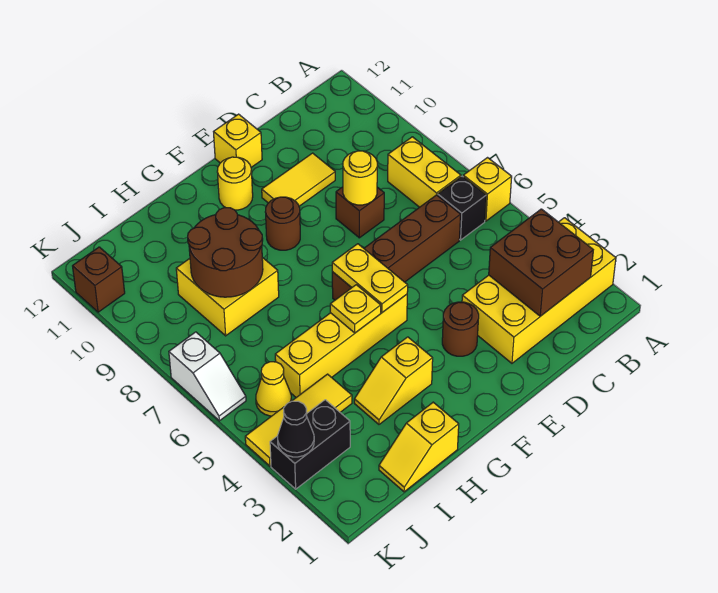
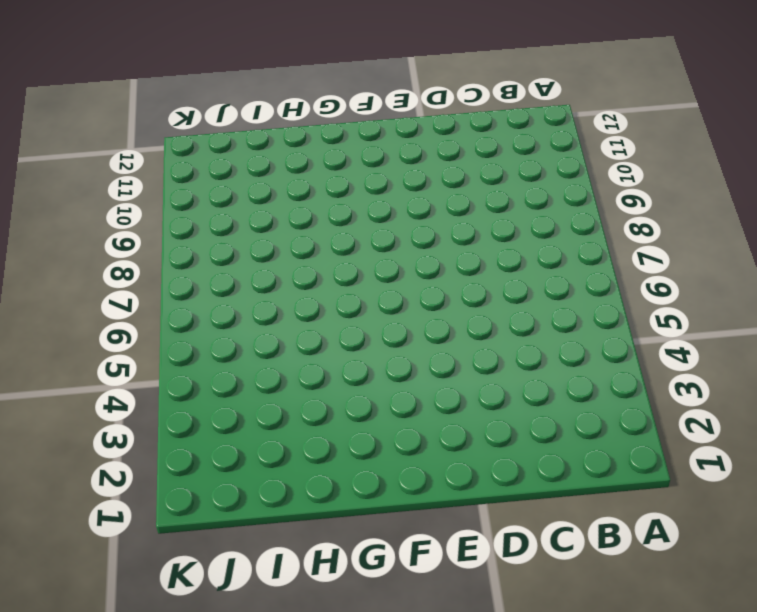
none -> yellow 2x4 brick [462,218,616,363]
none -> yellow 1x1 brick [463,158,512,221]
none -> black 1x1 brick [438,176,486,240]

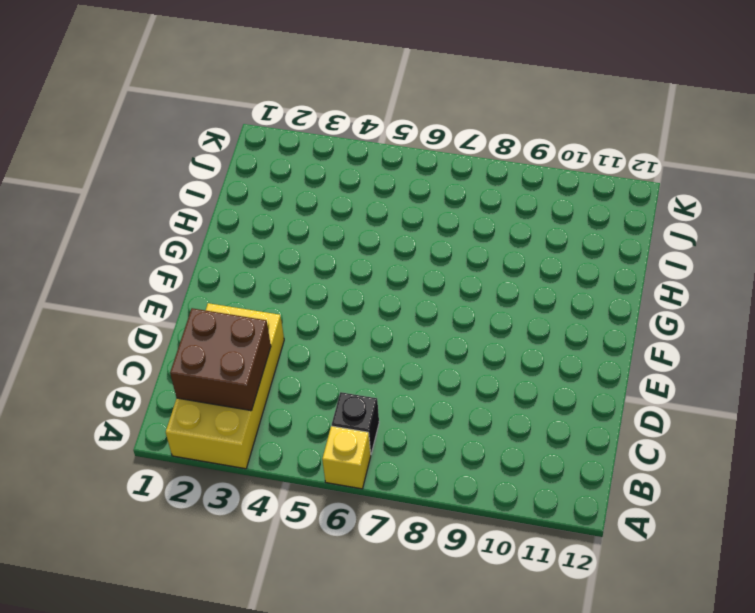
none -> yellow 1x2 brick [388,137,461,207]
none -> brown 1x4 brick [332,195,461,300]
none -> brown 1x1 brick [336,187,384,238]

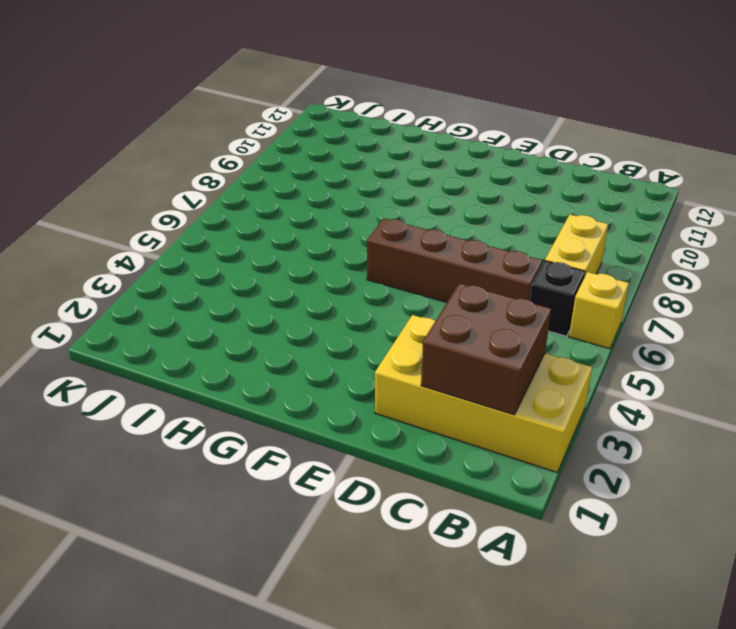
none -> brown 1x1 brick [336,187,384,238]
none -> yellow 1x2 tile [262,153,335,206]
none -> brown 1x1 round brick [442,302,479,356]

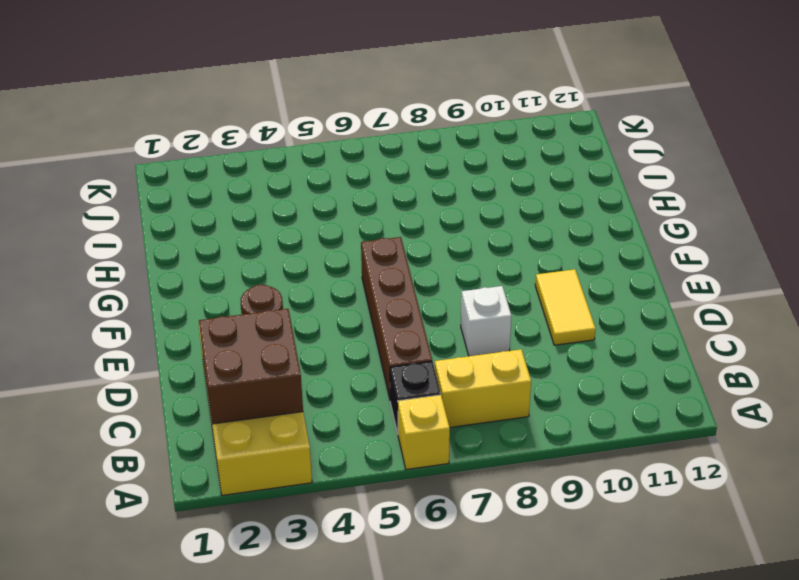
white 1x1 brick [461,286,511,356] -> brown 1x1 brick [336,187,384,238]
none -> yellow 1x1 brick [214,114,262,167]
none -> yellow 1x4 brick [275,294,407,397]
none -> brown 1x1 round brick [265,197,300,250]

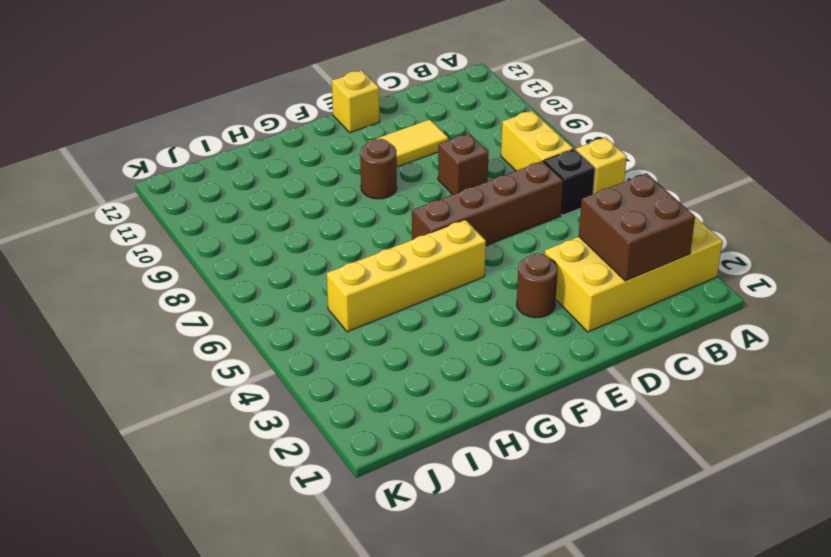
none -> yellow 1x1 round brick [217,157,253,210]
none -> yellow 1x2 slope [354,337,433,424]
none -> yellow 1x2 slope [379,402,459,492]

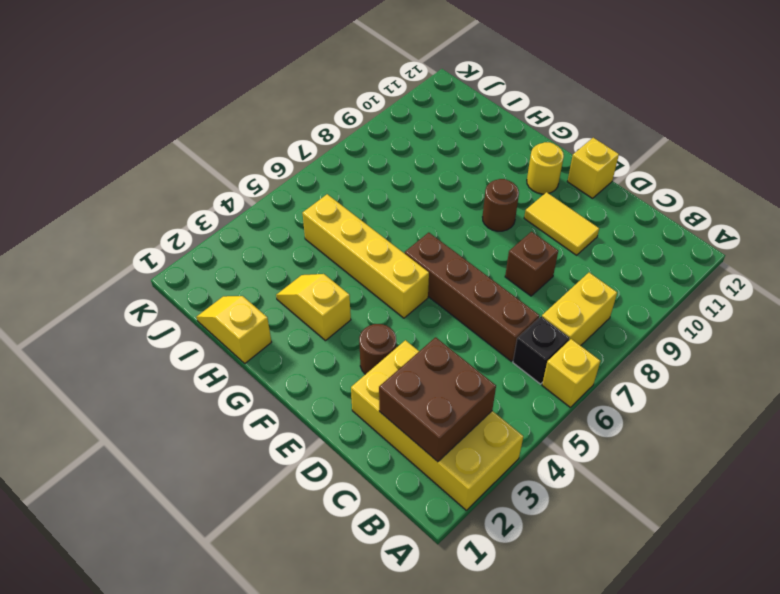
none -> yellow 2x2 brick [176,257,279,336]
none -> yellow 1x3 tile [245,374,352,466]
none -> black 1x2 brick [270,400,350,489]

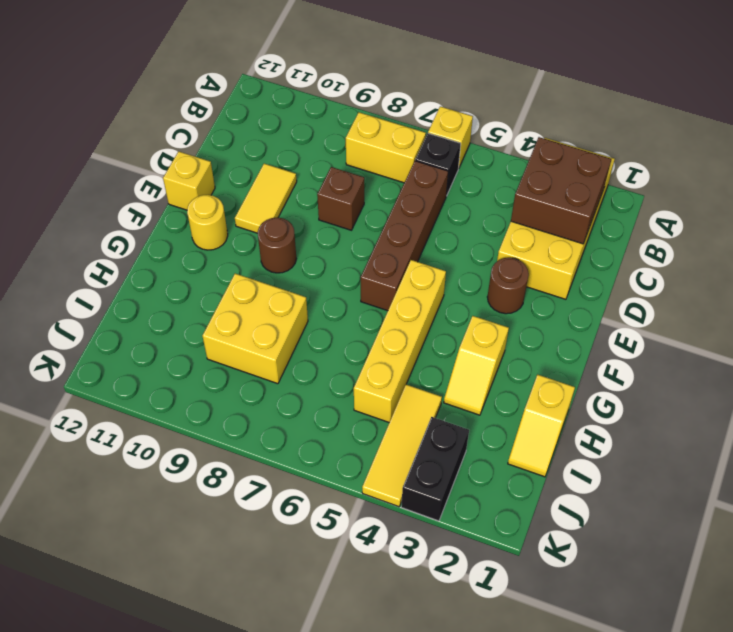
none -> yellow 1x1 cone [256,362,291,416]
none -> white 1x2 slope [169,332,246,421]
none -> brown 1x1 brick [73,247,125,312]

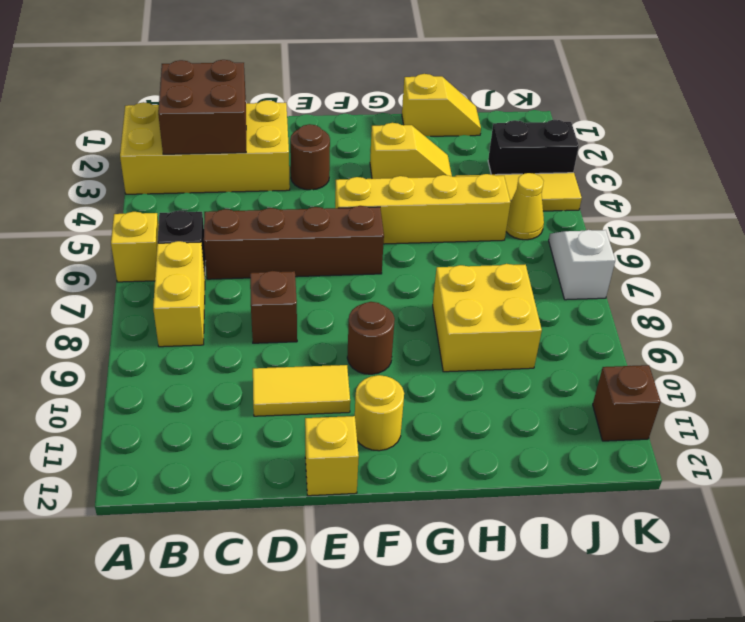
none -> yellow 1x1 round brick [343,151,377,205]
none -> yellow 1x2 plate [332,244,408,312]
none -> yellow 1x1 plate [330,285,381,333]

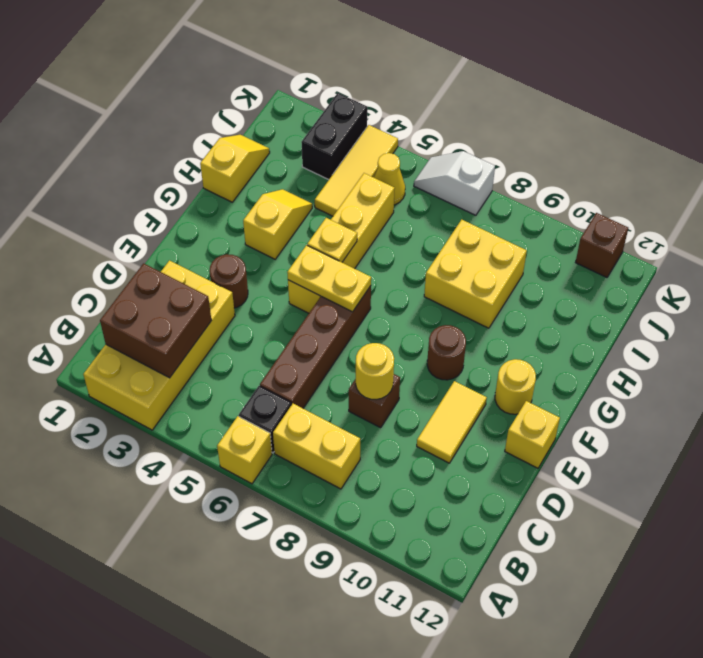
none -> brown 2x2 round brick [188,208,263,297]
none -> black 1x1 cone [278,401,314,457]

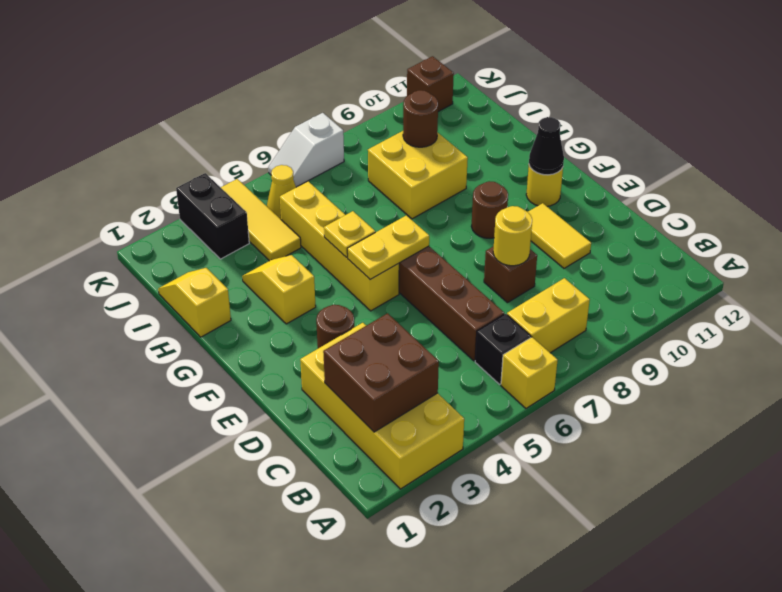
black 1x1 cone [529,117,564,175] -> black 1x1 cone moved to [278,401,314,457]
brown 1x1 round brick [403,90,438,147] -> brown 2x2 round brick [188,208,263,297]
none -> yellow 1x1 brick [214,114,262,167]

